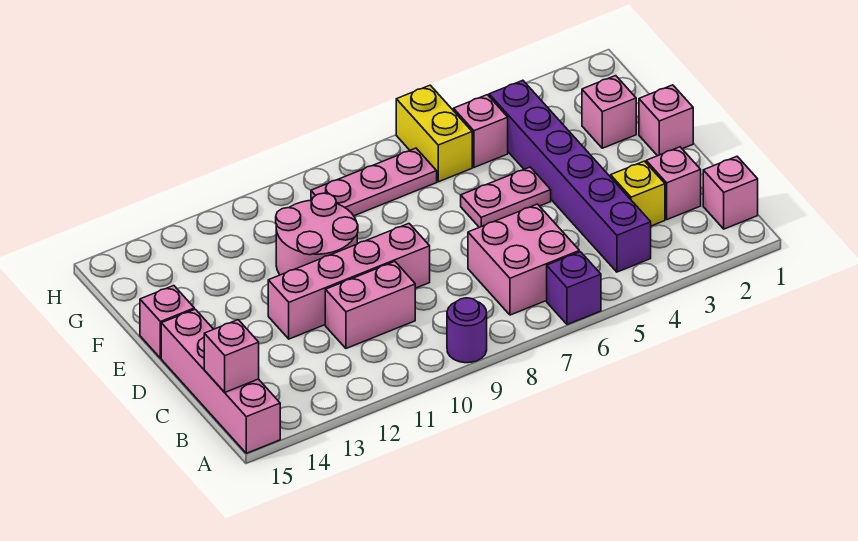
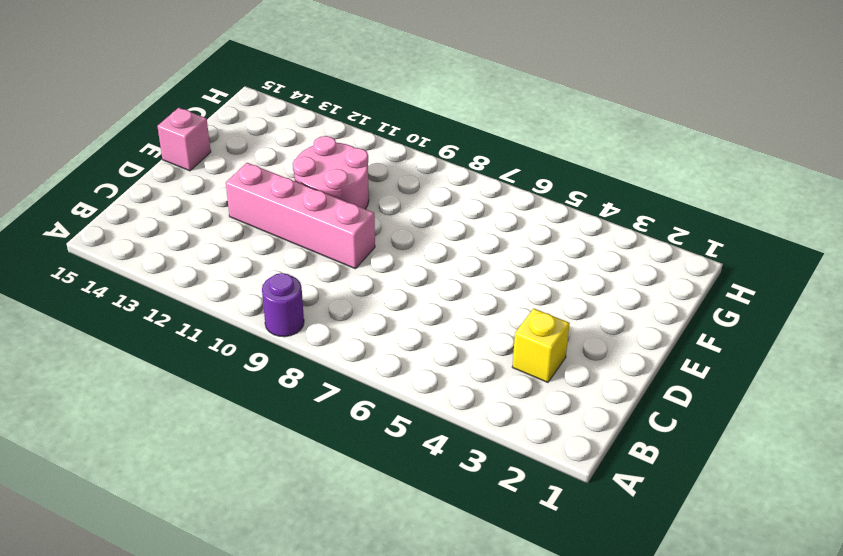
none -> purple 1x1 brick [547,252,601,324]
none -> pink 1x4 brick [161,309,280,453]
none -> pink 1x1 brick [703,157,758,229]

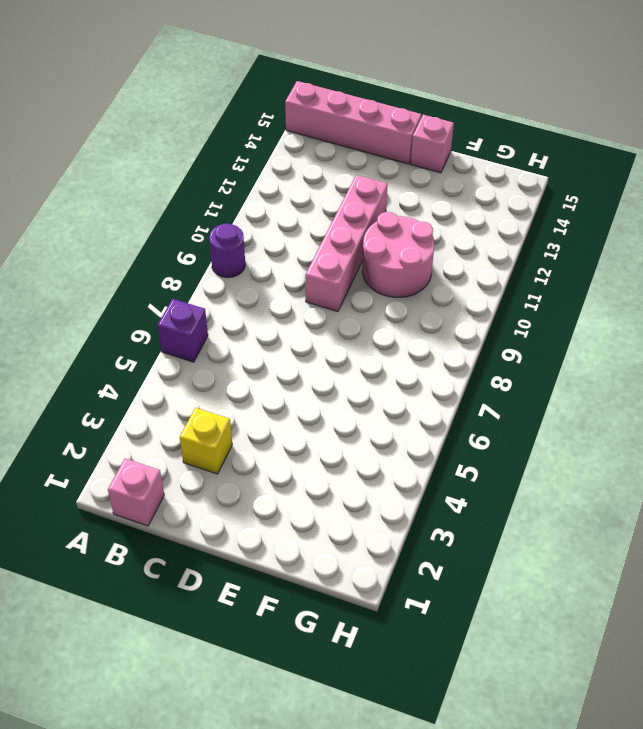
none -> purple 1x6 brick [489,80,651,272]
none -> pink 2x2 brick [468,204,579,315]
none -> pink 1x1 brick [646,147,701,220]

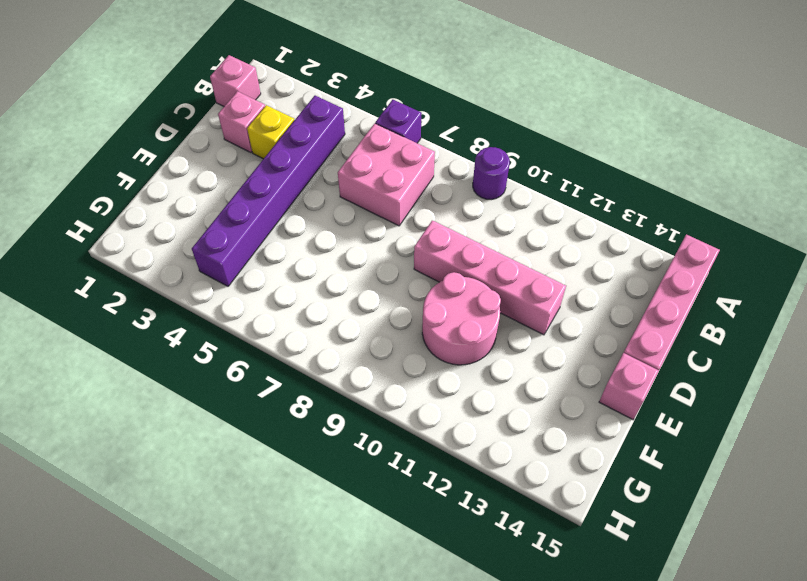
none -> pink 1x2 brick [325,262,415,348]
none -> pink 1x1 brick [639,85,693,156]
none -> pink 1x2 plate [461,167,551,227]

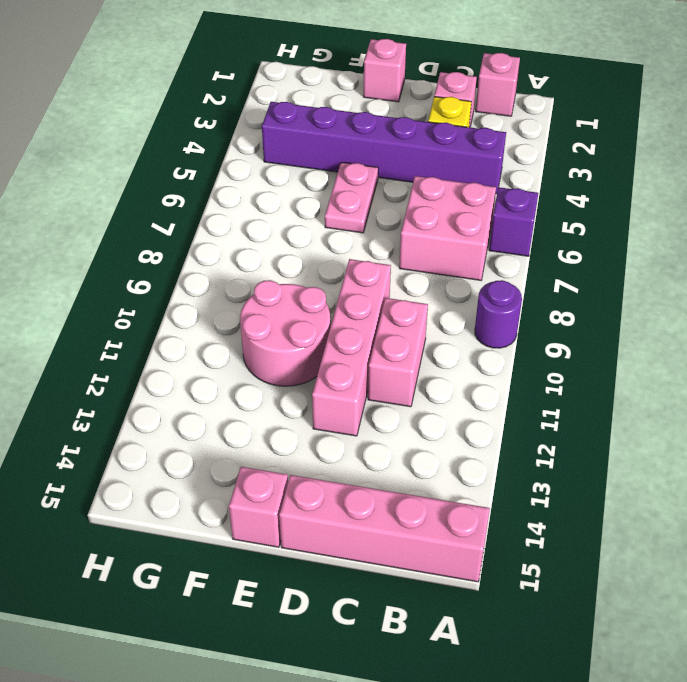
none -> pink 1x1 brick [582,76,636,148]
none -> pink 1x1 brick [453,95,508,167]
none -> yellow 1x2 brick [396,85,472,182]

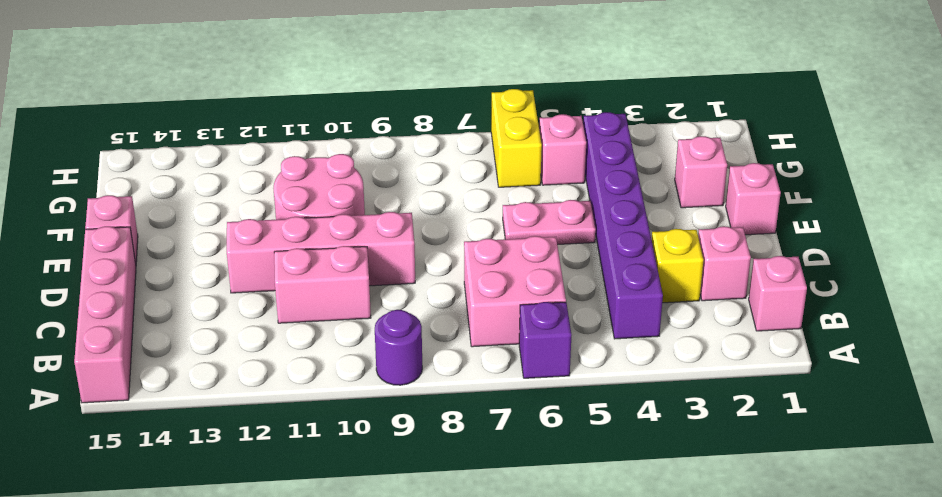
none -> pink 1x3 plate [311,148,437,216]
none -> pink 1x1 brick [204,320,259,392]

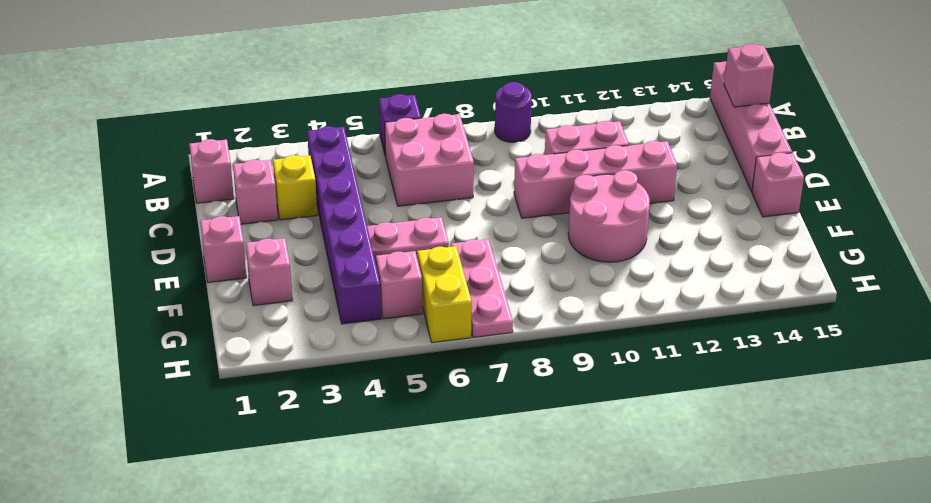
pink 1x3 plate [451,239,513,338] -> pink 1x3 plate turned to [311,148,437,216]

